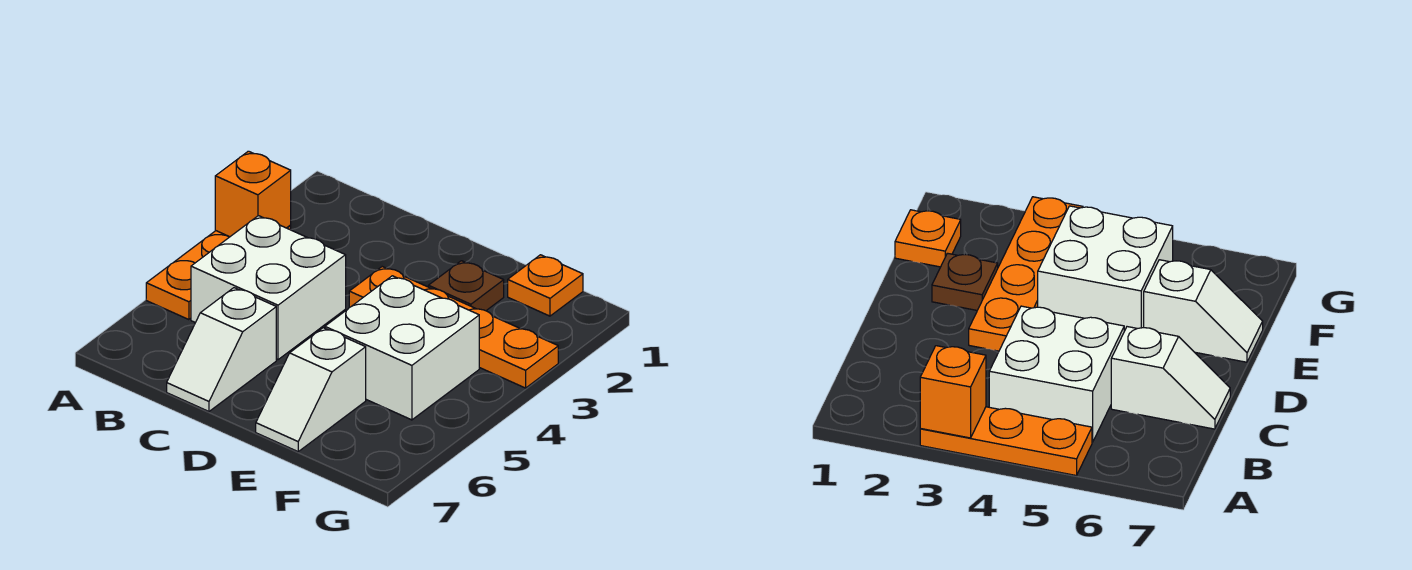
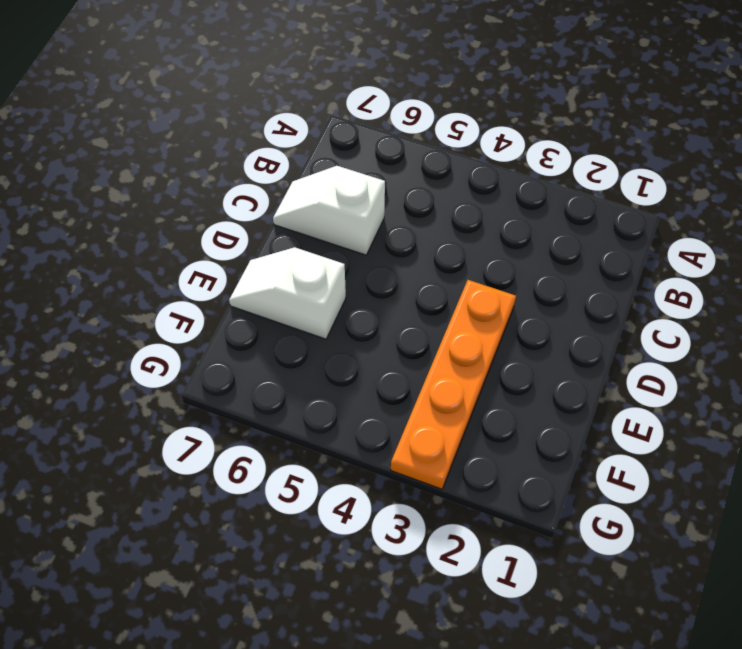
none -> orange 1x3 plate [146,226,291,320]
none -> white 2x2 brick [191,216,346,360]

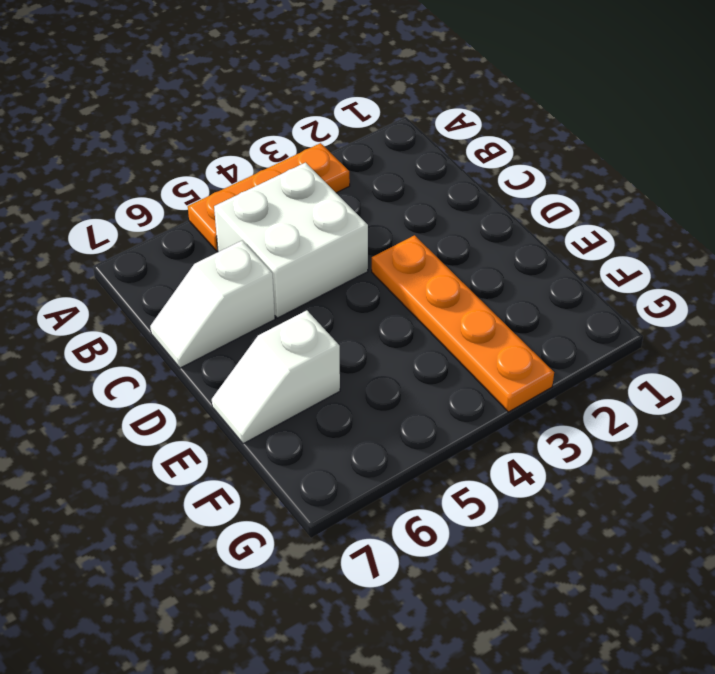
none -> brown 1x1 plate [428,261,504,311]
none -> white 2x2 brick [325,276,479,420]

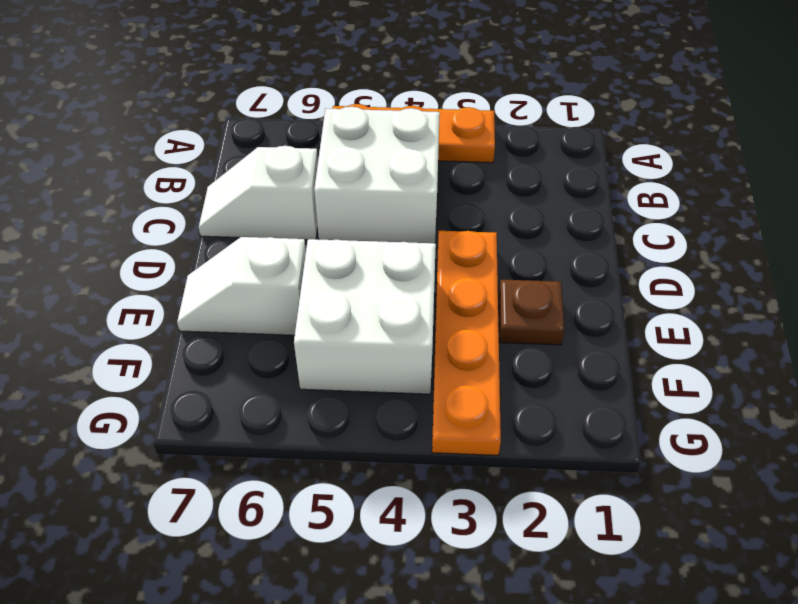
none -> orange 1x1 plate [508,255,583,316]
none -> orange 1x1 brick [215,151,291,237]

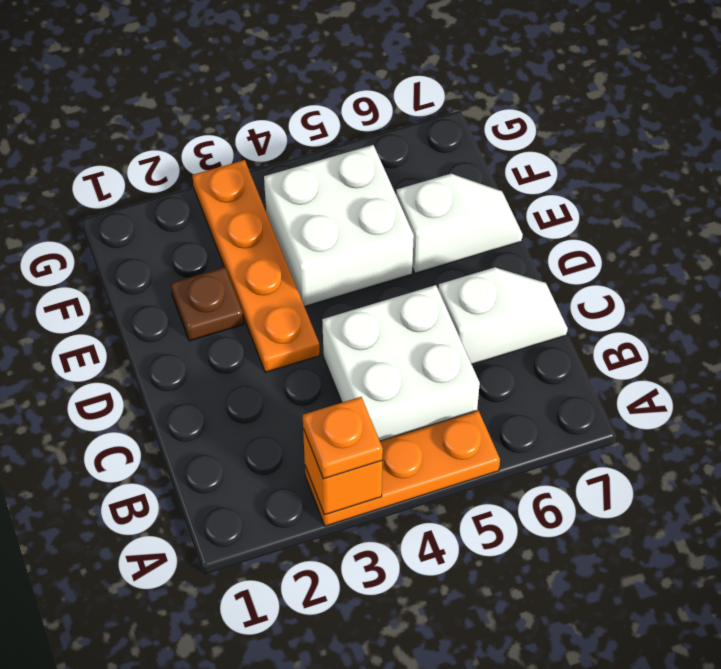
orange 1x1 plate [303,397,383,479] -> orange 1x1 plate moved to [508,255,583,316]

